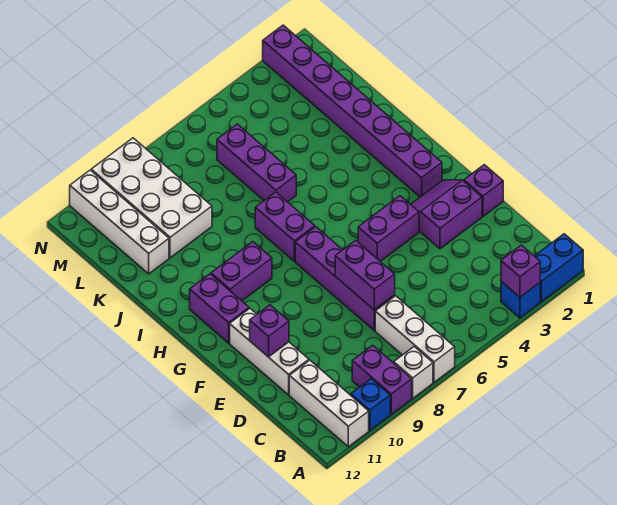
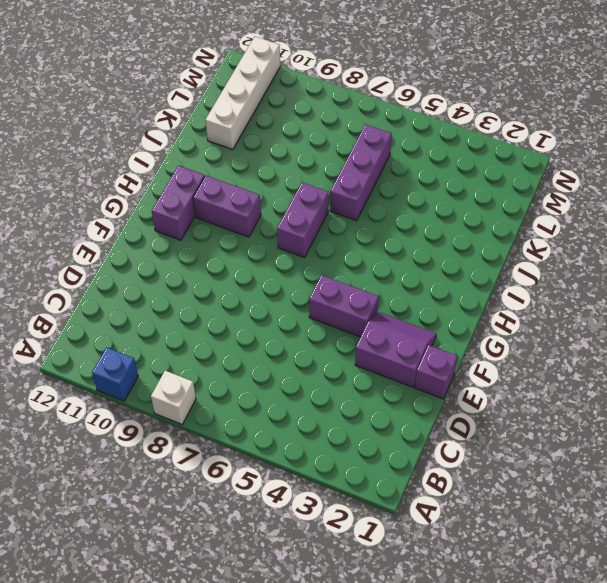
none -> blue 1x2 brick [535,234,583,302]
none -> blue 1x1 brick [501,282,540,318]
none -> white 1x3 brick [375,296,455,382]

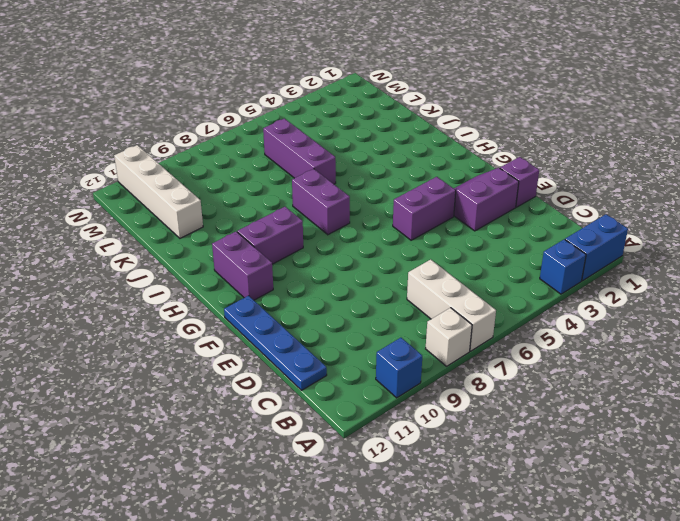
blue 1x4 plate [224,296,327,390] -> none
none -> purple 1x2 brick [352,345,412,414]
none -> white 1x3 brick [289,360,369,447]
none -> purple 1x4 brick [295,227,395,330]

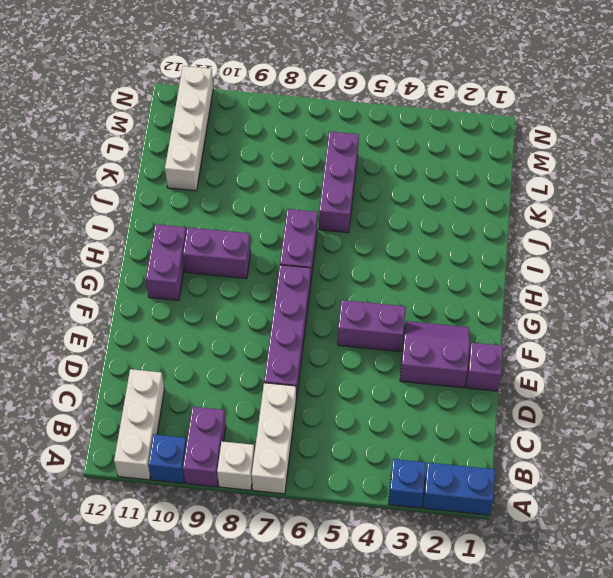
none -> white 1x3 brick [230,309,309,395]
none -> purple 1x8 brick [263,25,442,197]
none -> white 2x4 brick [91,138,212,258]

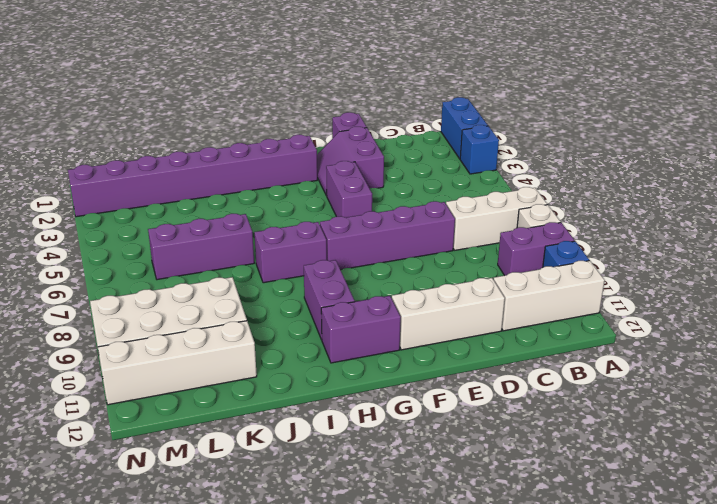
none -> purple 1x1 brick [501,245,540,297]
none -> purple 1x2 brick [335,240,395,310]
none -> purple 1x1 brick [250,305,289,357]

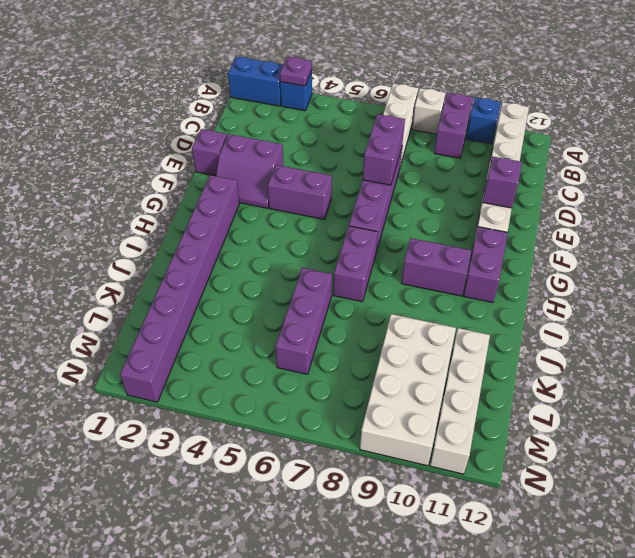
purple 1x1 plate [280,57,312,86] -> purple 1x1 brick [501,245,540,297]

